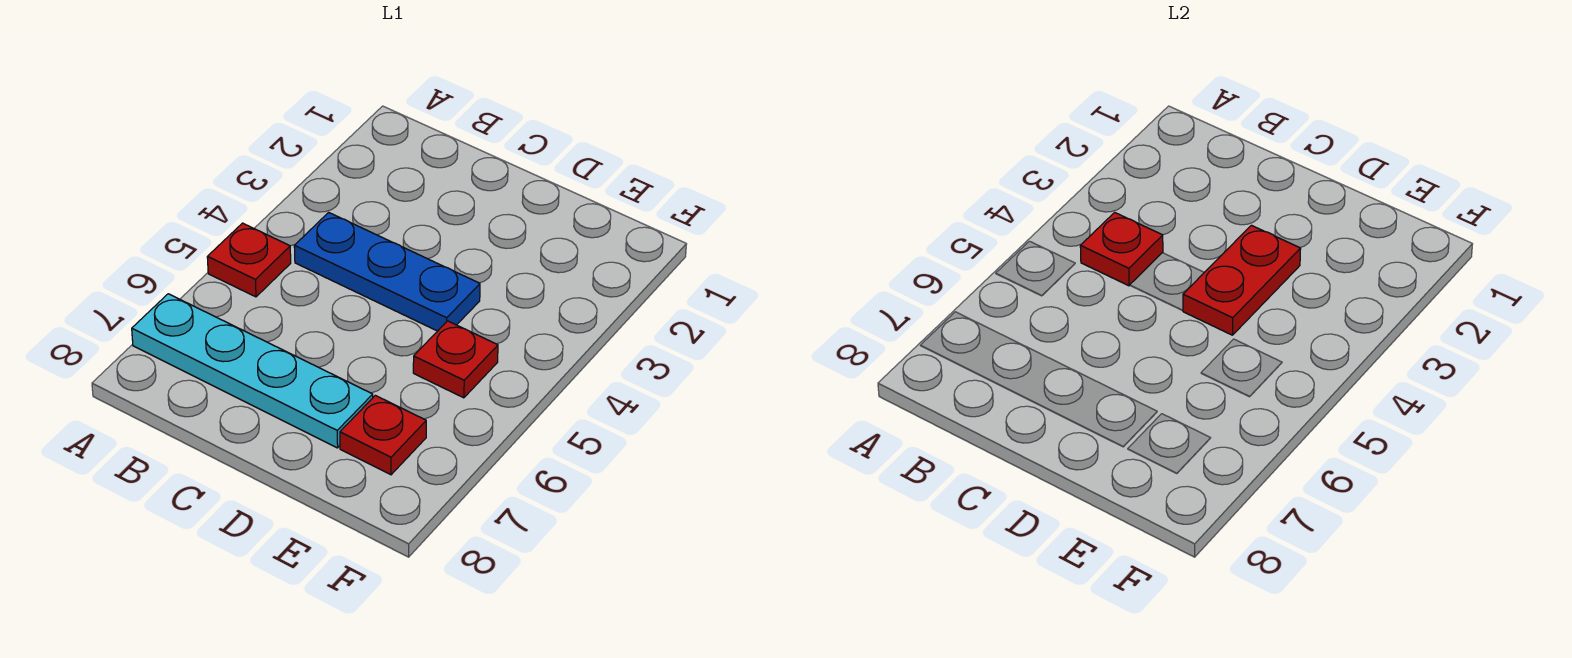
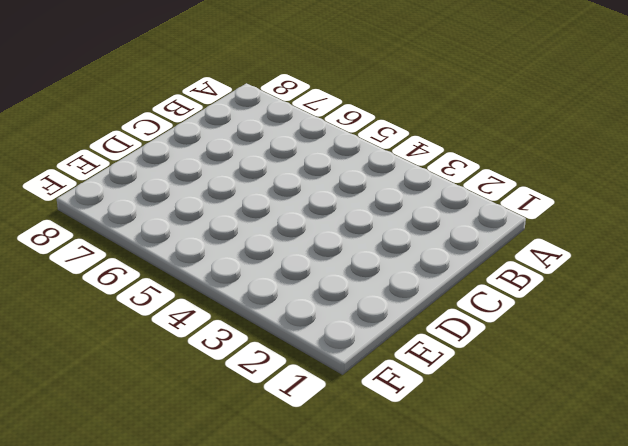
none -> red 1x1 plate [207,223,291,297]
none -> cyan 1x4 plate [132,294,373,448]

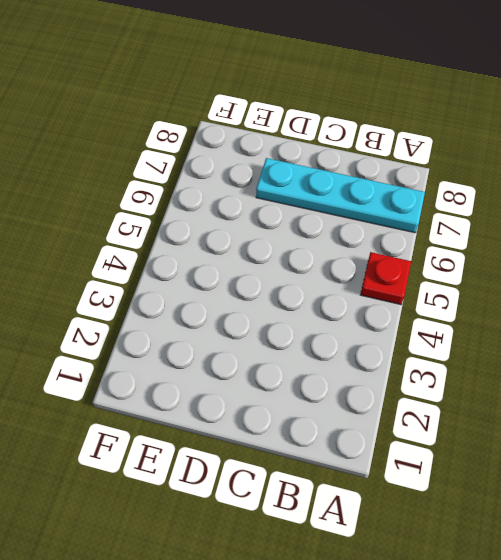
none -> blue 1x3 plate [294,212,480,331]
none -> red 1x1 plate [413,321,498,398]

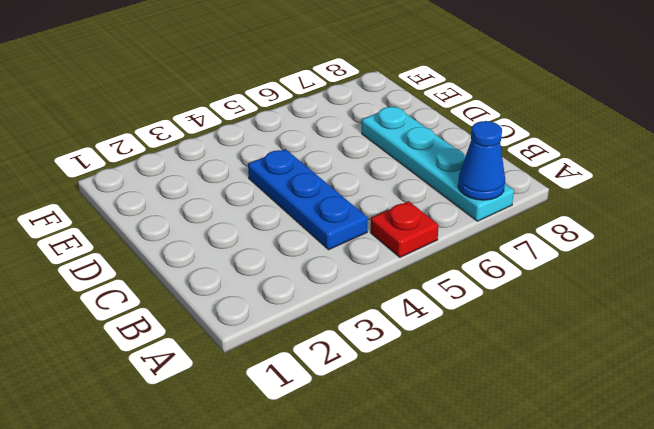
blue 1x1 cone [458,121,505,200] -> none
none -> red 1x1 plate [413,321,498,398]
none -> red 1x1 plate [340,395,426,475]

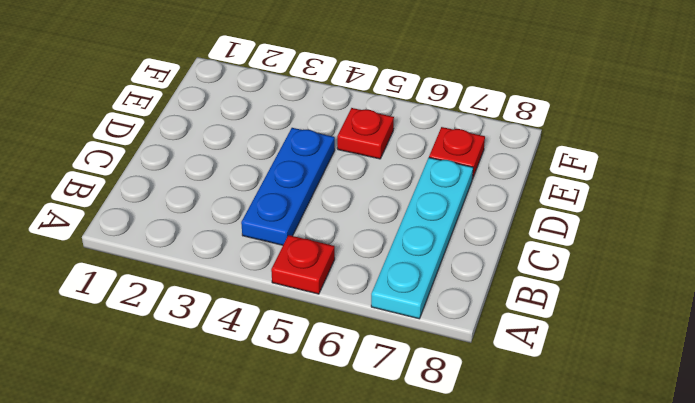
none -> red 1x1 plate [1080,212,1163,286]
none -> red 1x2 plate [1183,225,1301,335]

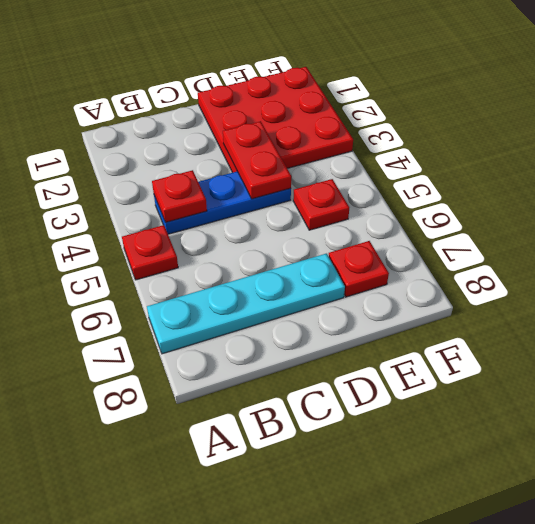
red 3x3 plate [198,67,353,173] -> none

